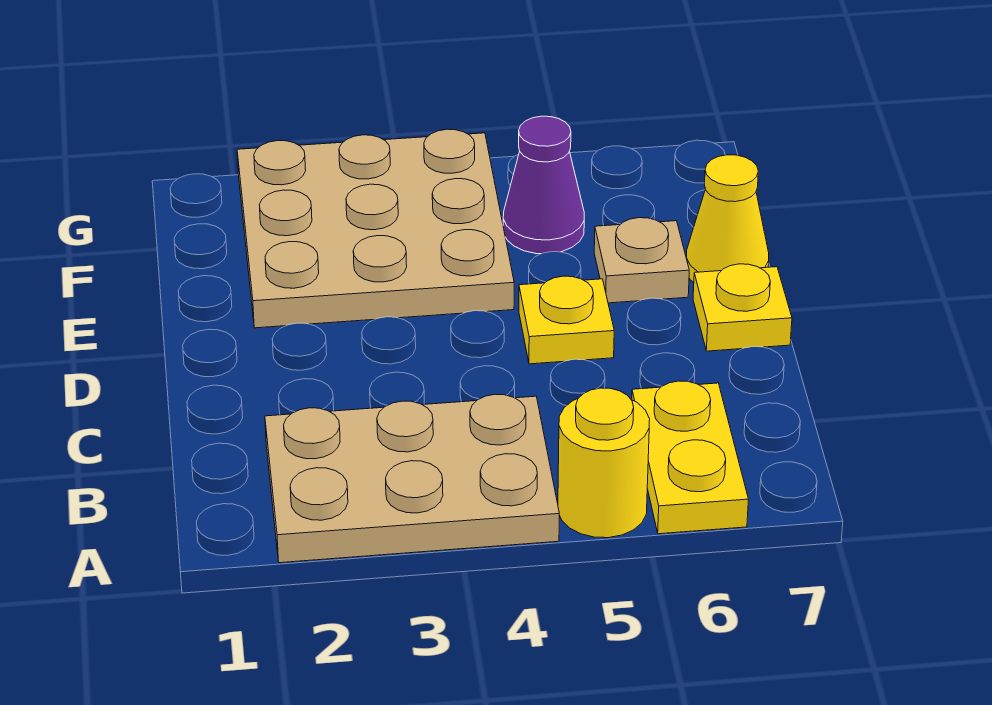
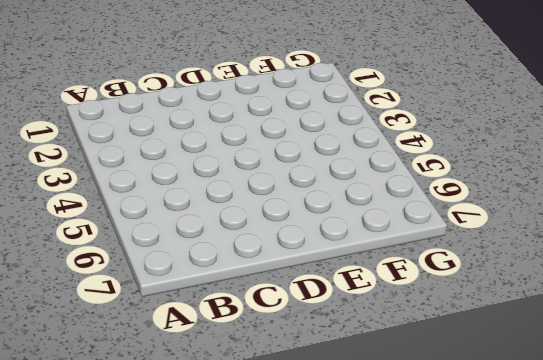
none -> tan 2x3 plate [265,394,559,563]
none -> yellow 1x1 round brick [558,388,650,538]

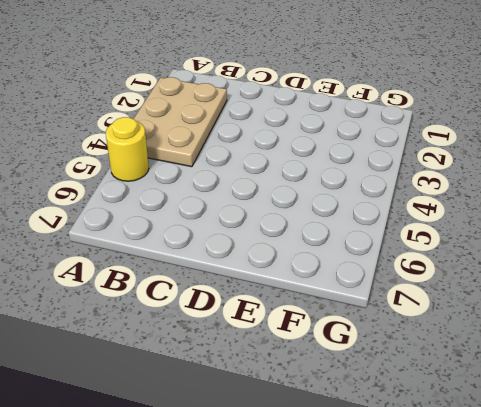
none -> yellow 1x2 plate [632,381,748,534]
none -> yellow 1x1 plate [519,276,614,364]

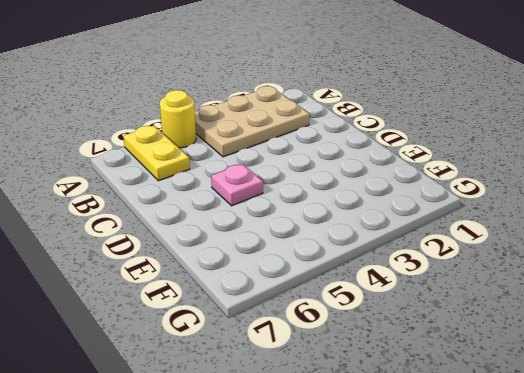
pink 1x1 plate [211,164,263,206] -> yellow 1x1 plate [519,276,614,364]
none -> yellow 1x1 plate [693,264,792,351]
none -> tan 3x3 plate [237,129,514,328]

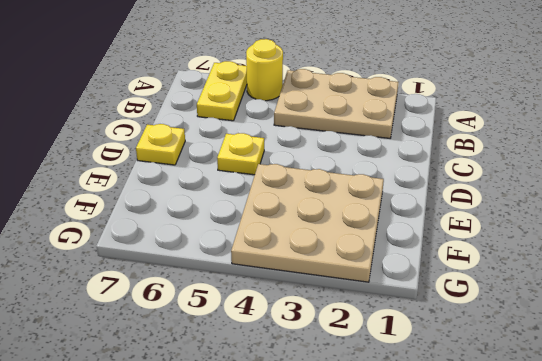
none -> tan 1x1 plate [594,218,689,303]
none -> yellow 1x1 cone [686,155,769,283]

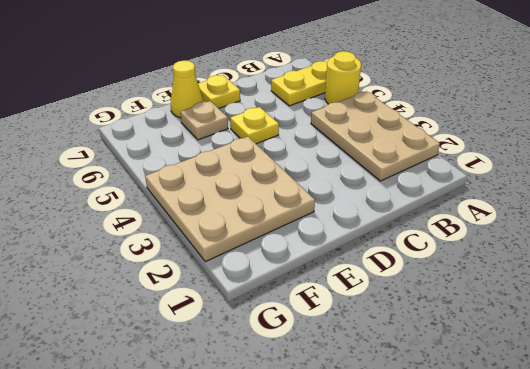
none -> purple 1x1 cone [503,116,584,254]

